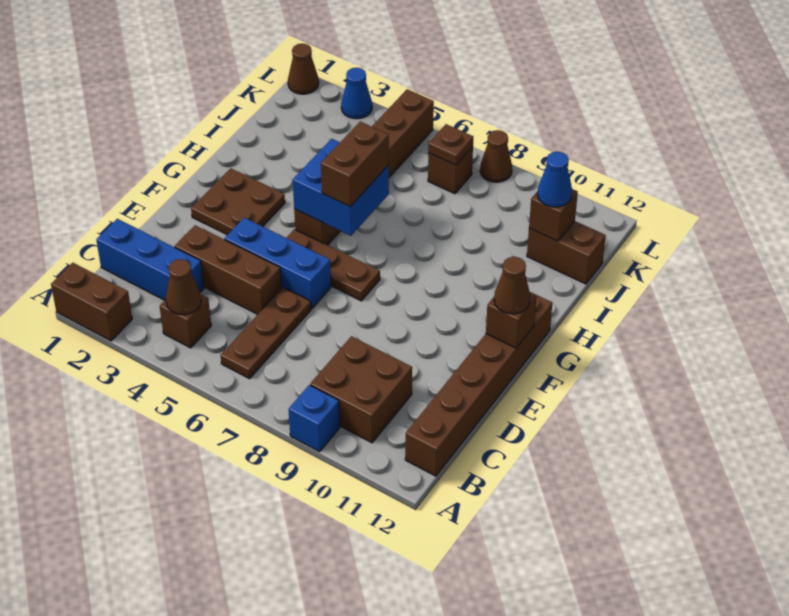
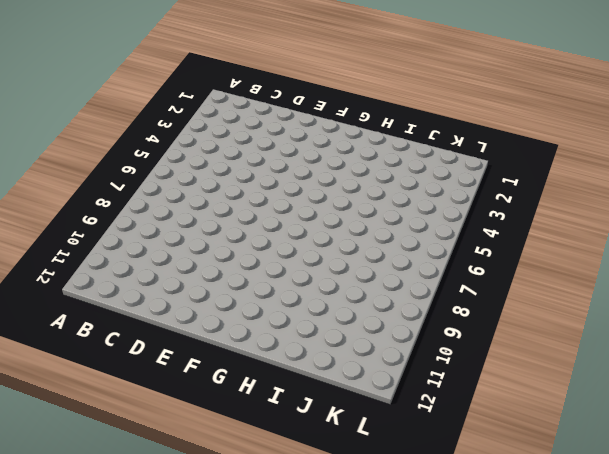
none -> brown 1x2 brick [51,263,132,341]
none -> blue 1x1 brick [289,385,340,452]
none -> brown 1x1 brick [160,294,211,348]

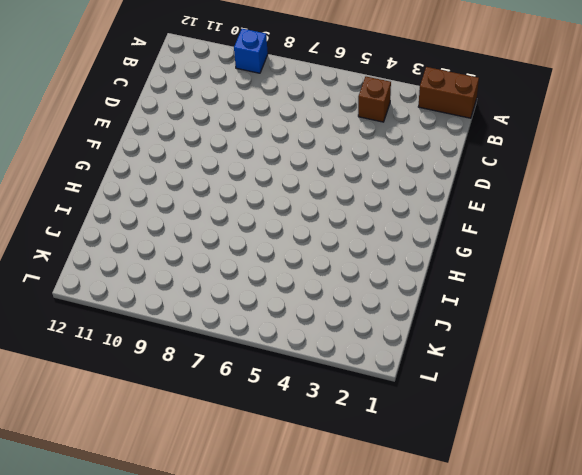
none -> brown 1x3 plate [221,287,311,379]
none -> brown 2x2 brick [310,336,412,443]
none -> brown 1x6 brick [405,292,552,476]

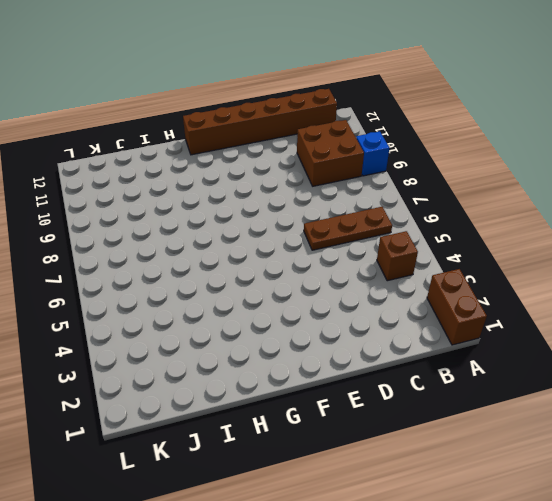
none -> blue 1x3 brick [96,219,204,300]
none -> brown 1x3 brick [175,225,281,314]
none -> blue 1x3 brick [224,218,331,309]

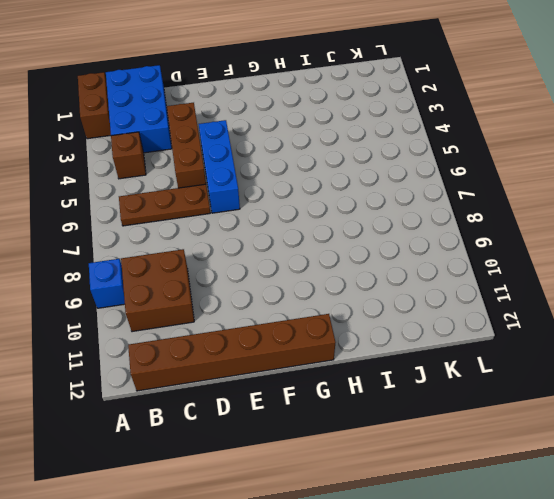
blue 2x3 brick [106,65,172,153] -> blue 1x3 brick [96,219,204,300]
none -> brown 2x2 plate [191,168,285,235]
none -> brown 1x3 plate [287,229,380,301]
none -> brown 1x6 brick [294,89,434,245]

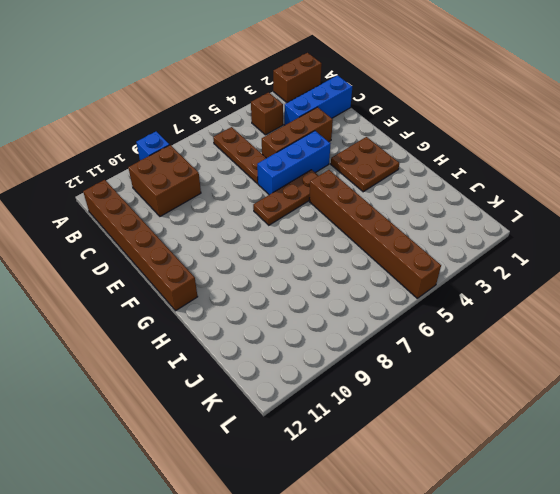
none -> brown 1x2 brick [527,221,606,284]
none -> brown 1x1 brick [428,147,473,194]
none -> brown 1x1 cone [288,44,319,94]

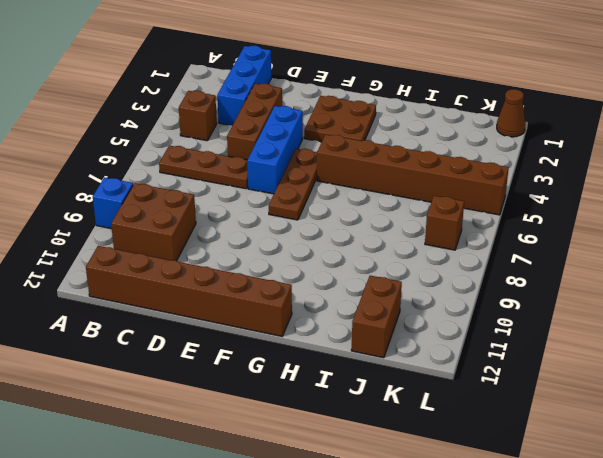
none -> brown 1x2 brick [51,263,132,341]
none -> blue 1x1 cone [341,68,372,119]
none -> brown 1x1 cone [480,130,512,182]

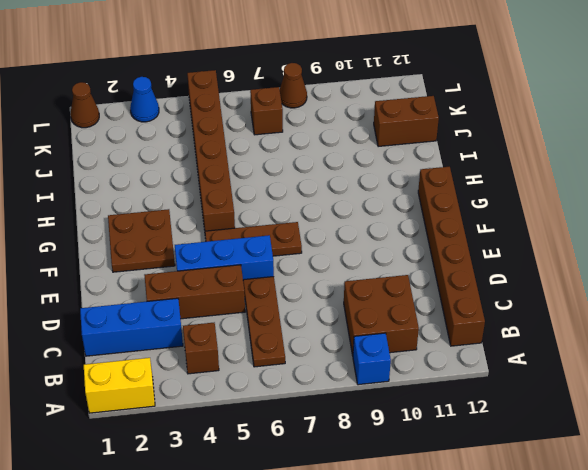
yellow 1x2 brick [84,358,155,413] -> brown 1x2 brick [51,263,132,341]
none -> brown 1x1 cone [166,259,201,315]
none -> brown 1x1 brick [486,294,536,348]
none -> blue 2x2 brick [293,139,389,236]

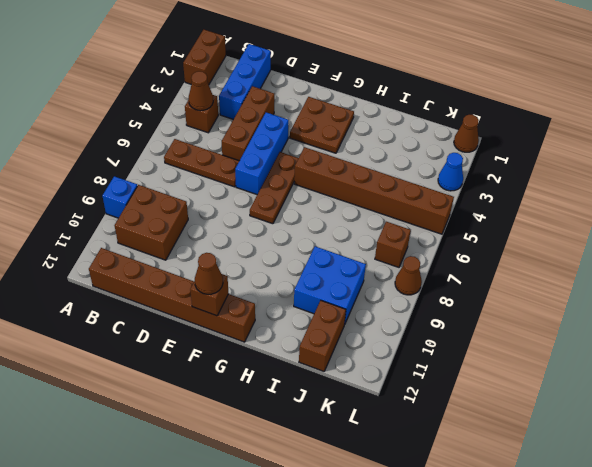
blue 2x2 brick [294,246,366,323] -> blue 2x2 brick moved to [293,139,389,236]
none -> brown 1x1 brick [529,189,578,241]
none -> brown 1x1 plate [428,124,473,165]
none -> brown 1x2 brick [321,122,389,206]

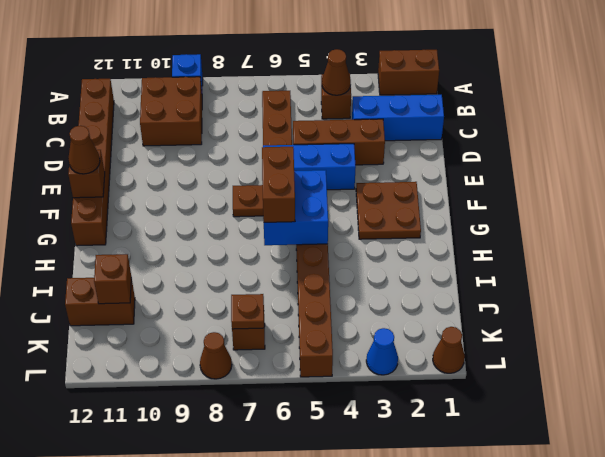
none -> blue 1x1 cone [538,151,572,207]

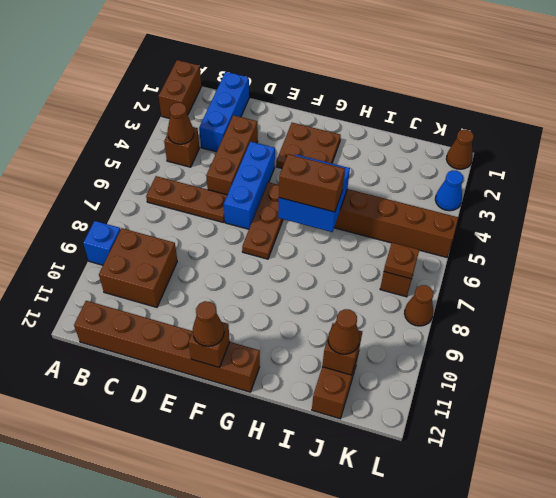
brown 1x1 cone [328,309,360,354] -> blue 1x1 cone [538,151,572,207]

